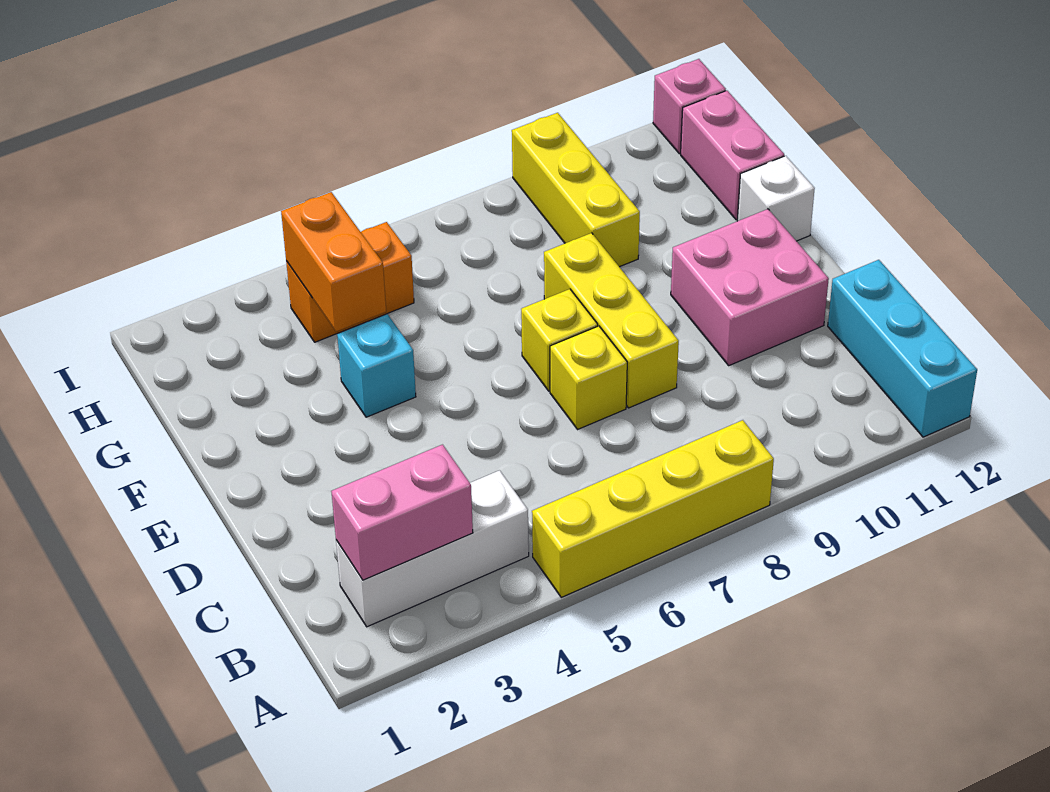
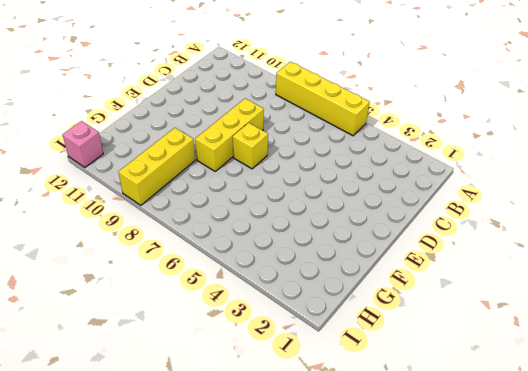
none -> cyan 1x3 brick [828,260,977,437]
none -> white 1x3 brick [336,470,529,627]
none -> yellow 1x1 brick [550,326,627,429]

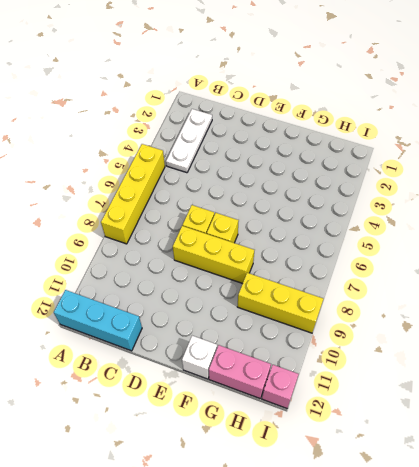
white 1x3 plate [166,109,212,173] -> white 1x3 brick [336,470,529,627]
none -> pink 2x2 brick [671,209,829,365]
none -> cyan 1x1 brick [337,314,416,417]
none -> orange 1x2 brick [286,222,414,342]

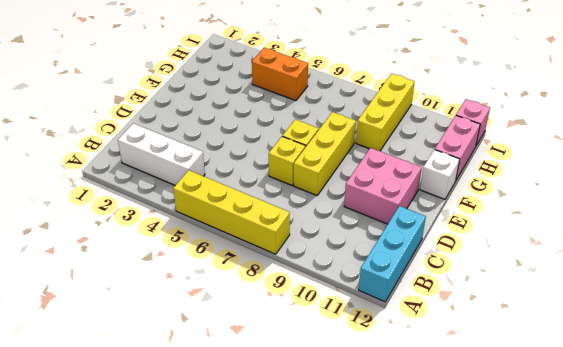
none -> cyan 1x1 brick [337,314,416,417]
none -> pink 1x2 brick [331,445,473,580]
none -> orange 1x2 brick [281,192,386,332]

